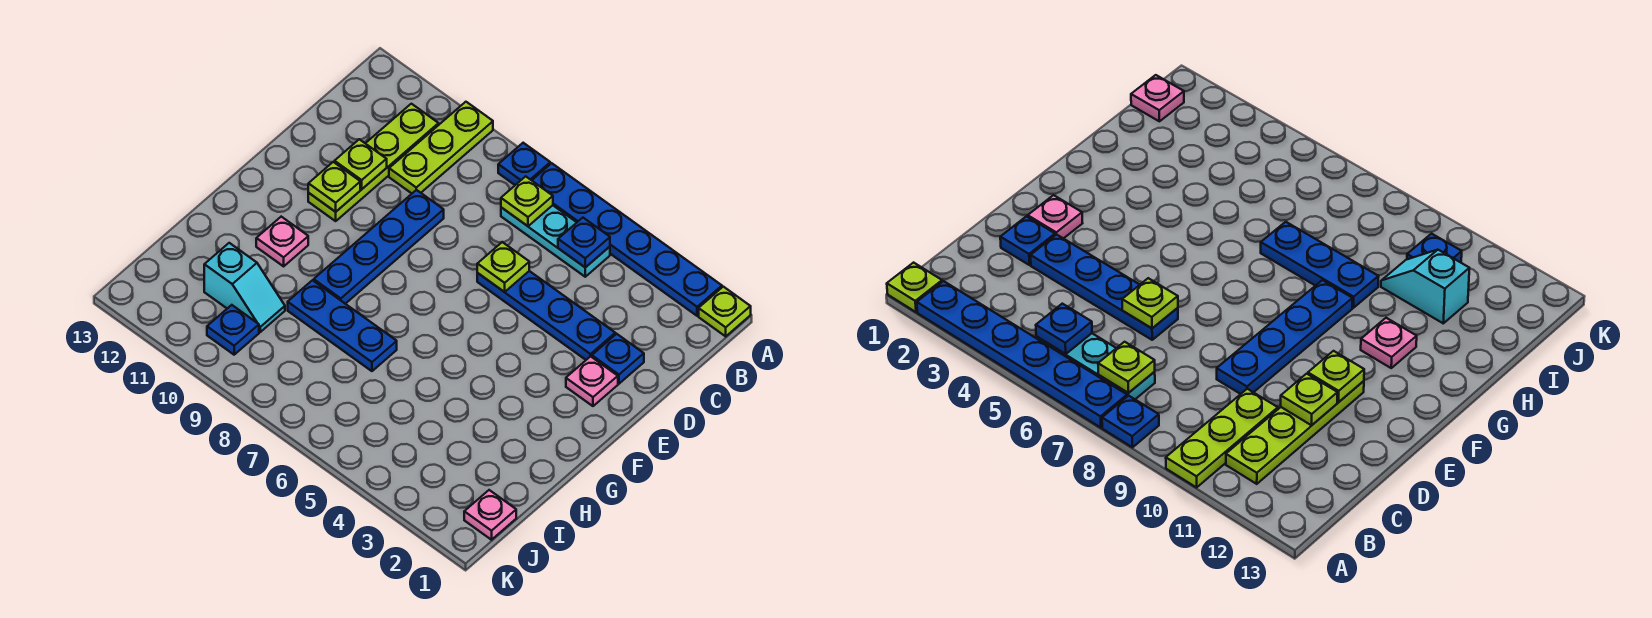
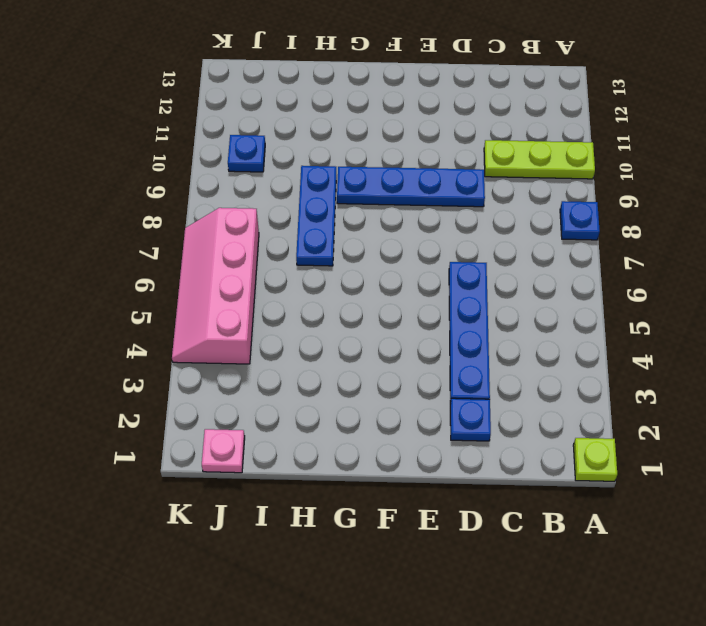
pink 2x4 slope [172,208,259,364] -> none
none -> blue 1x6 plate [532,163,722,316]
none -> cyan 1x3 plate [501,205,610,277]
none -> lime 1x4 plate [308,104,439,221]

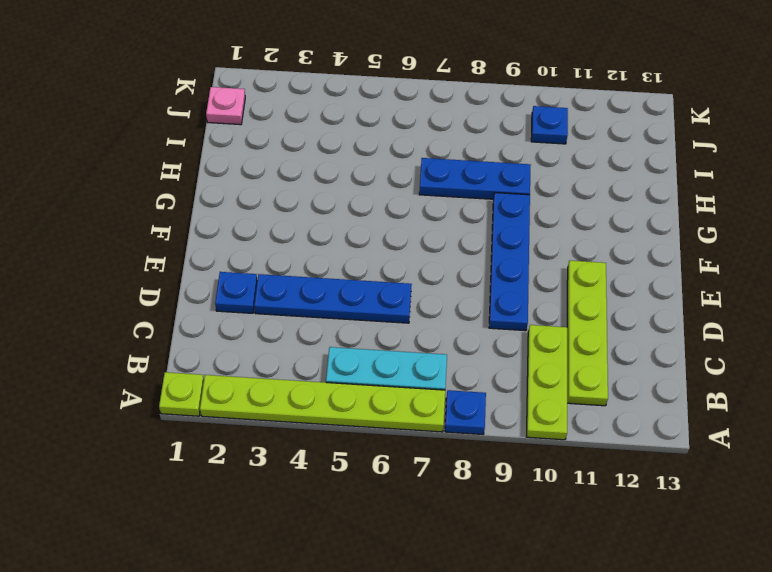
lime 1x6 plate [200,375,445,432] -> blue 1x6 plate [532,163,722,316]
none -> pink 1x1 plate [566,356,618,406]
none -> pink 1x1 plate [256,217,308,266]
none -> cyan 1x2 slope [204,243,285,332]

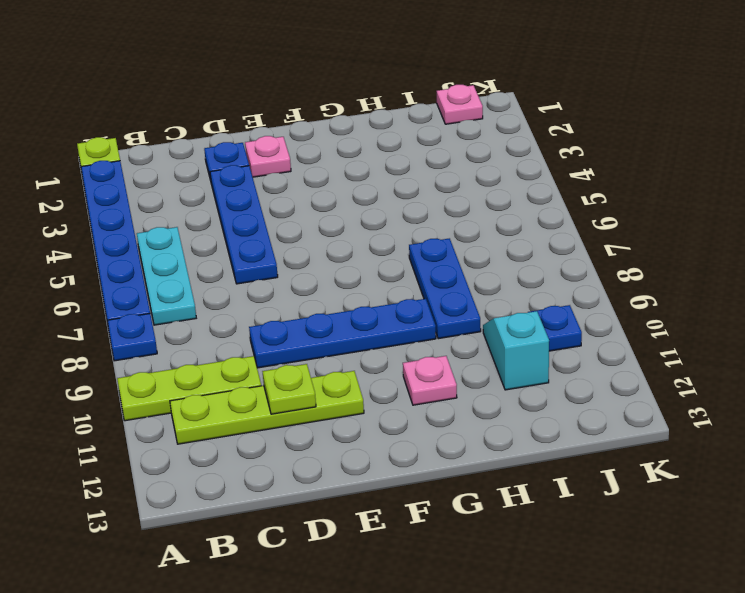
none -> blue 1x1 plate [558,218,610,267]
none -> lime 1x1 plate [501,176,553,226]
none -> lime 1x1 plate [477,242,529,292]

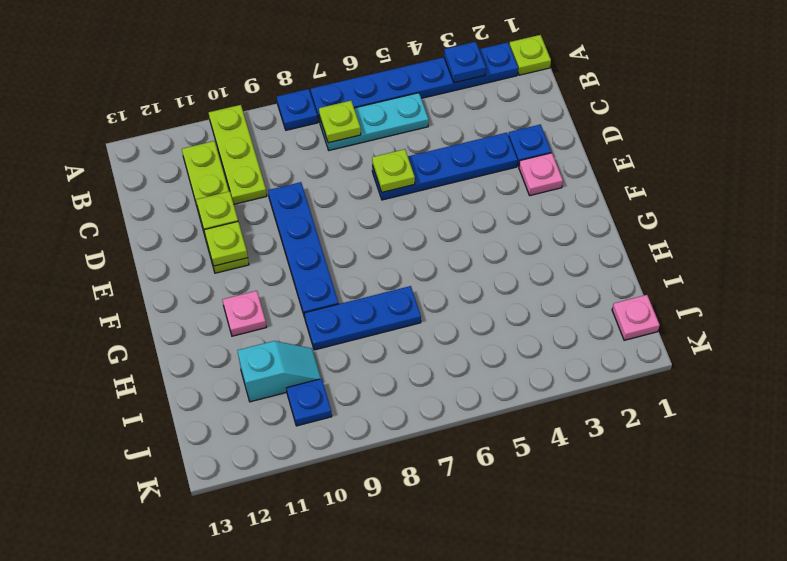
blue 1x1 plate [444,42,486,83] -> blue 1x1 plate moved to [558,218,610,267]

